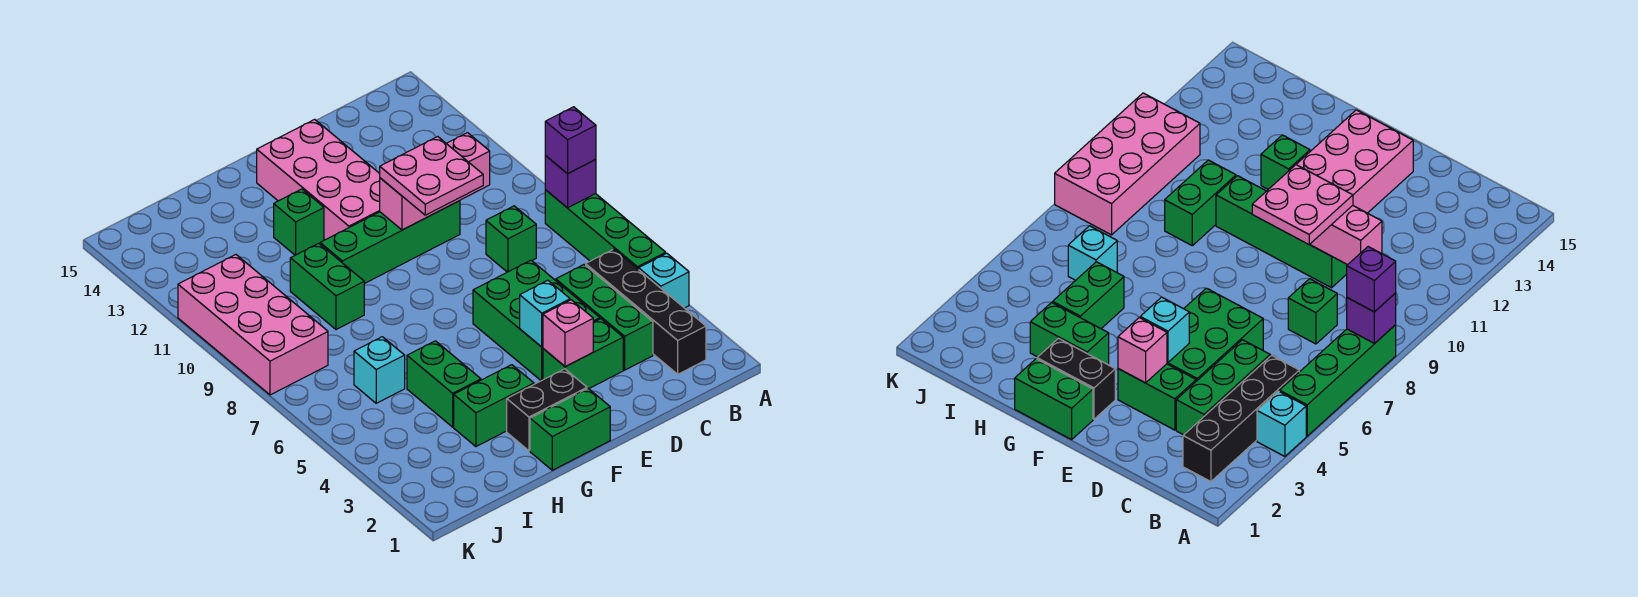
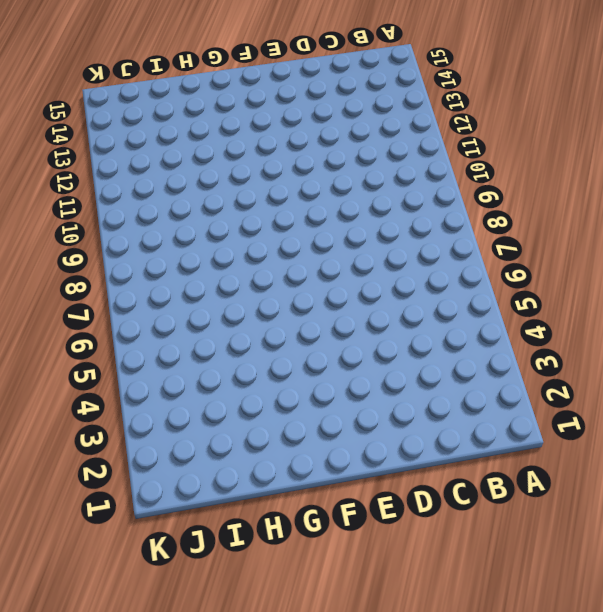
none -> cyan 1x1 brick [639,253,689,308]
none -> green 1x4 brick [545,190,666,270]
none -> black 1x4 brick [586,249,706,374]

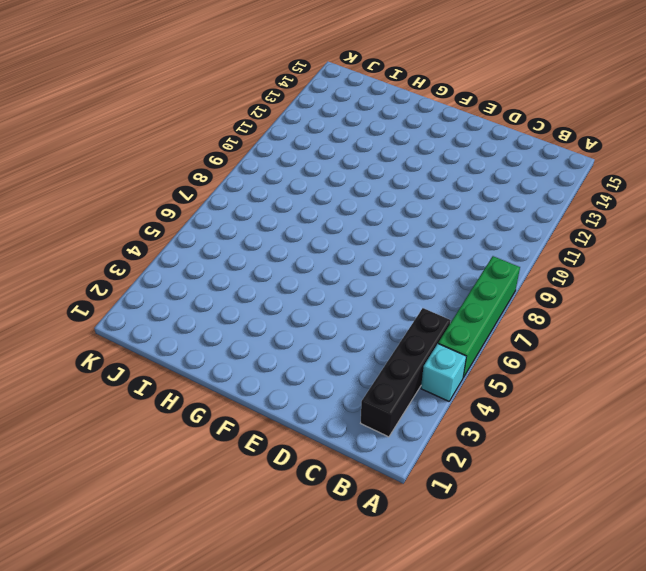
none -> green 1x3 brick [556,265,653,370]
none -> green 1x1 brick [486,206,536,272]
none -> green 1x2 brick [543,319,623,389]

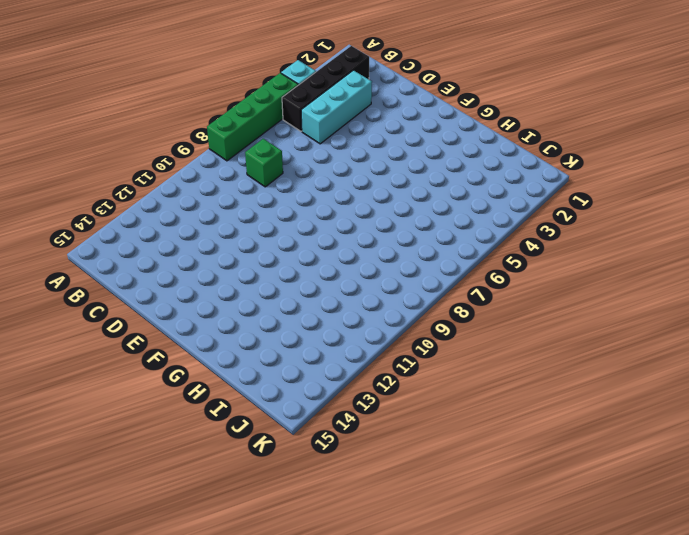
cyan 1x3 brick [301,70,372,144] -> green 1x3 brick [556,265,653,370]
none -> green 1x2 brick [543,319,623,389]
none -> green 2x3 brick [473,260,600,381]
none -> green 1x4 brick [320,201,460,284]

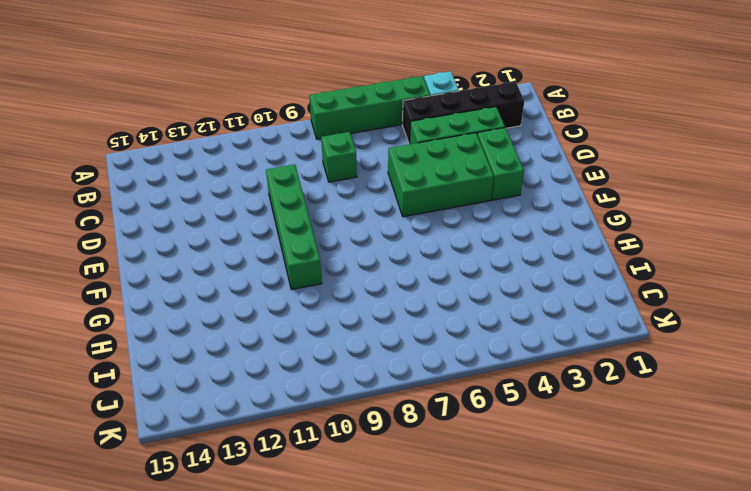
none -> pink 2x4 brick [257,119,380,240]
none -> green 1x2 brick [530,389,610,470]
none -> black 1x2 brick [507,369,587,451]

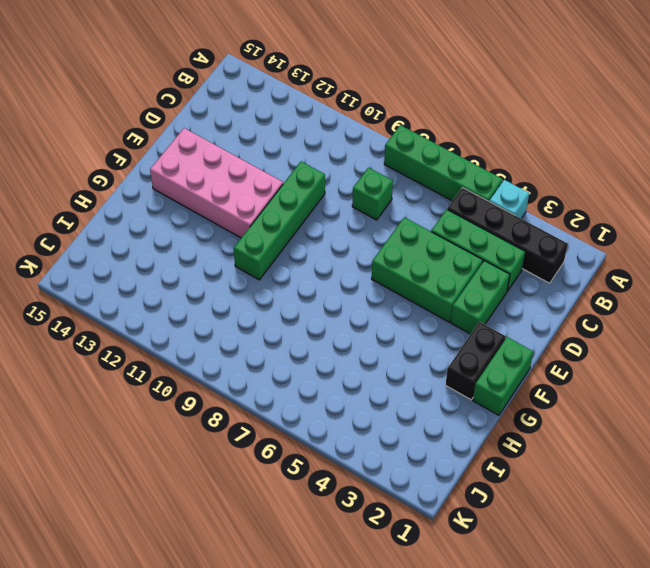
none -> green 1x2 brick [454,365,534,447]
none -> green 1x1 brick [274,189,324,255]
none -> green 1x2 brick [407,341,481,427]

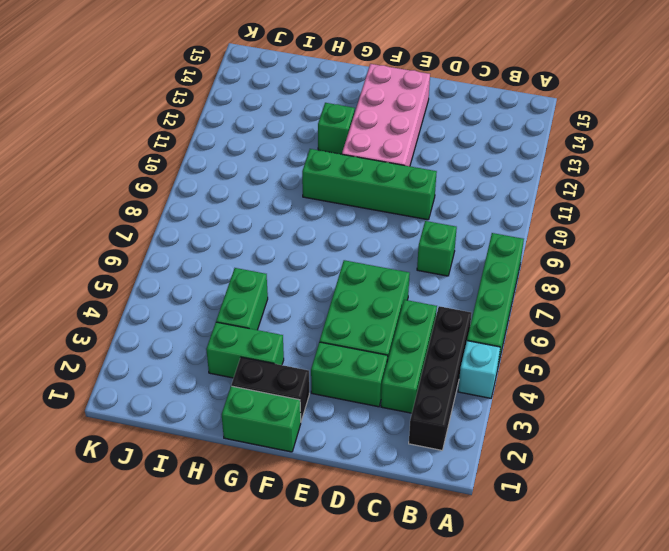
none -> green 1x2 brick [290,243,364,330]
none -> cyan 1x1 brick [354,337,405,403]
none -> pink 2x4 brick [178,255,328,395]

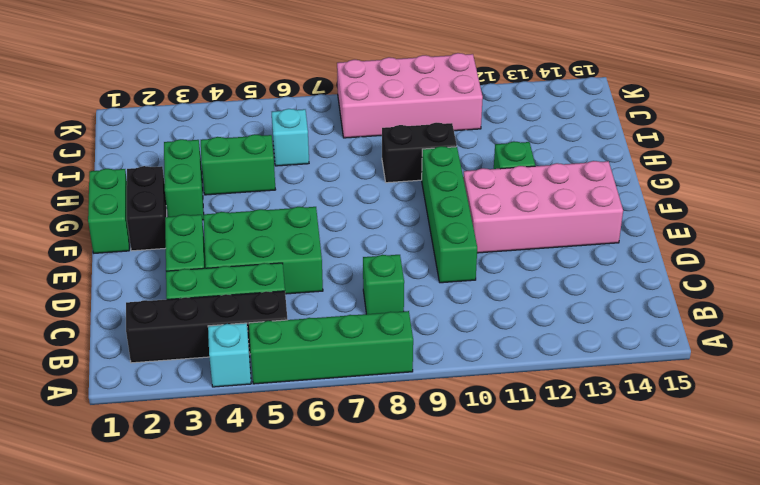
black 1x2 brick [382,123,457,183] -> green 1x2 brick [290,243,364,330]
none -> purple 1x1 brick [545,156,596,208]
none -> pink 1x3 brick [380,133,490,230]
none -> pink 1x1 brick [543,300,593,367]

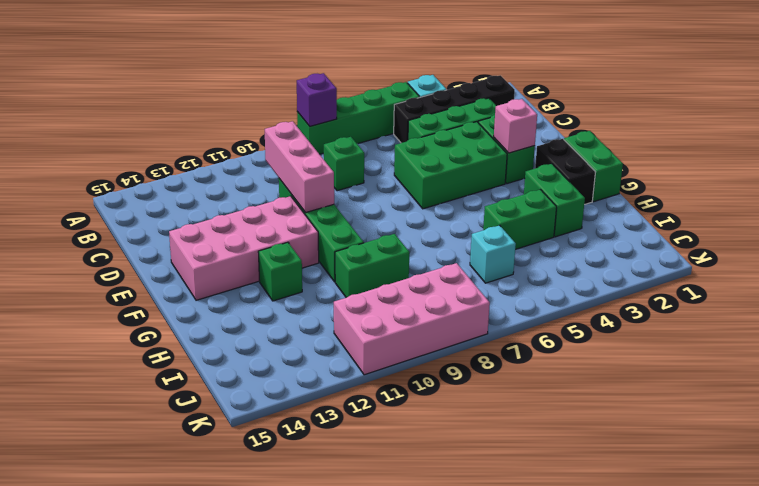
none -> cyan 1x1 brick [520,280,570,347]
none -> purple 1x1 brick [545,107,596,174]
none -> pink 2x2 plate [380,137,483,215]

